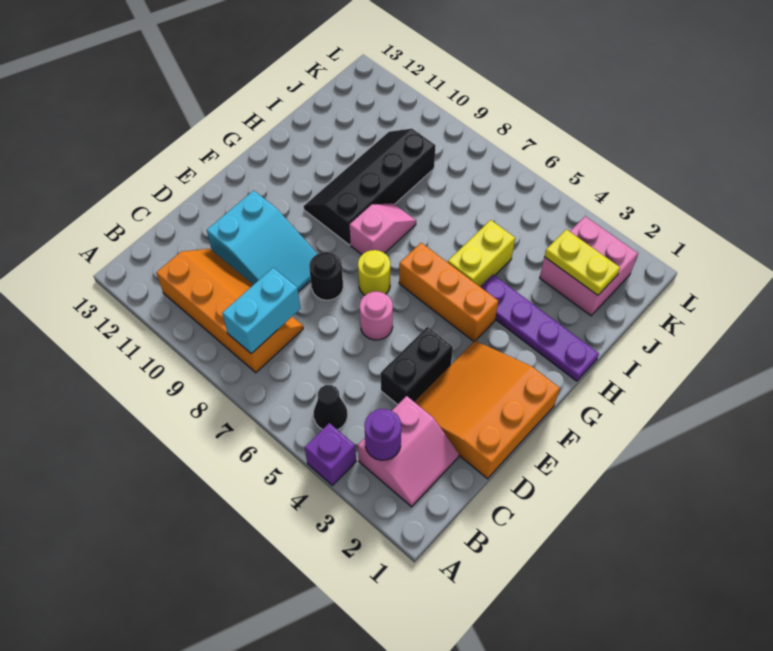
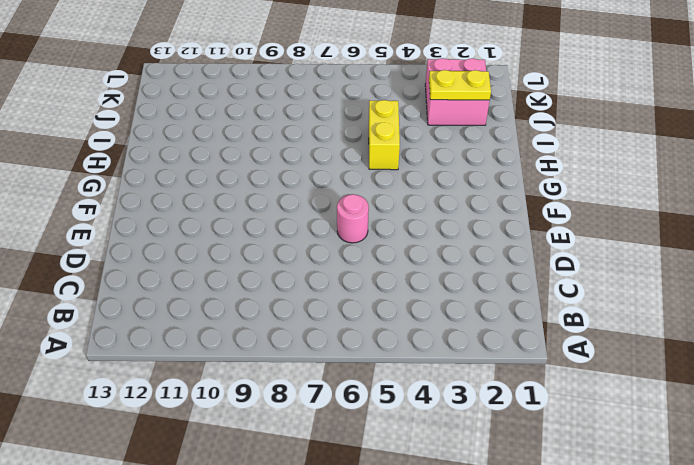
none -> purple 1x1 brick [305,423,356,485]
none -> pink 2x2 slope [358,396,459,507]
none -> black 1x1 cone [314,385,347,430]

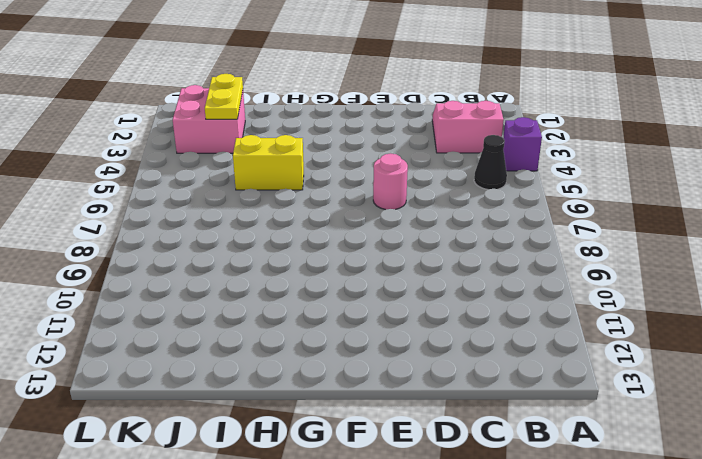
none -> orange 2x4 slope [156,249,303,373]
none -> orange 3x3 slope [415,341,560,479]
none -> black 1x2 brick [381,327,453,405]

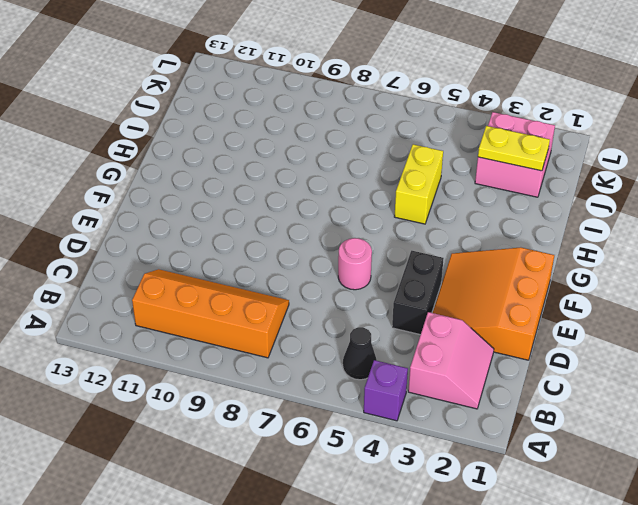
none -> cyan 2x3 slope [207,190,317,292]
none -> black 1x1 round brick [309,252,343,300]
none -> yellow 1x1 round brick [358,250,390,295]

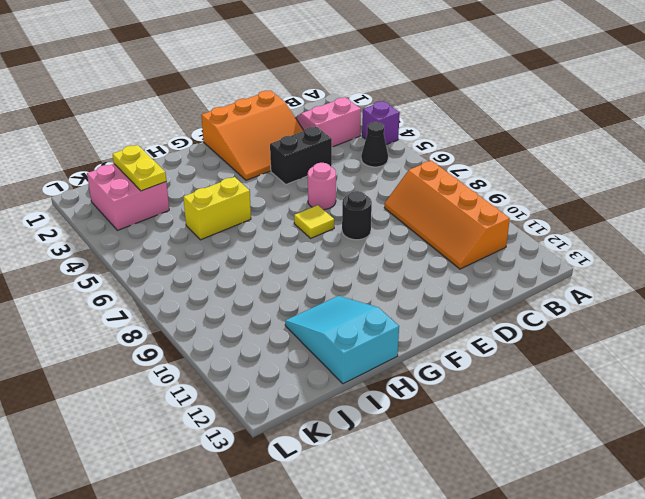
yellow 1x1 tile [294,205,334,238] -> yellow 1x1 round brick [358,250,390,295]
cyan 2x3 slope [285,296,399,384] -> cyan 2x3 slope moved to [207,190,317,292]
none -> orange 1x3 brick [399,243,498,342]
none -> pink 1x2 slope [350,203,416,255]
none -> black 2x4 slope [304,129,436,245]

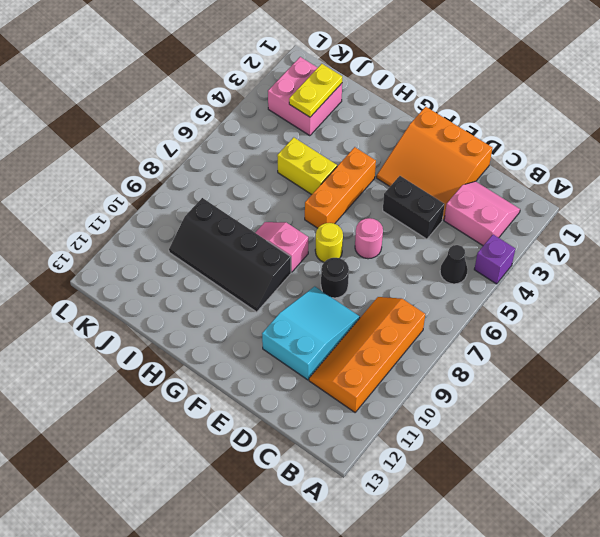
none -> purple 1x4 plate [480,275,599,381]
none -> purple 1x1 round brick [365,409,401,460]
none -> cyan 1x2 brick [222,268,300,354]

